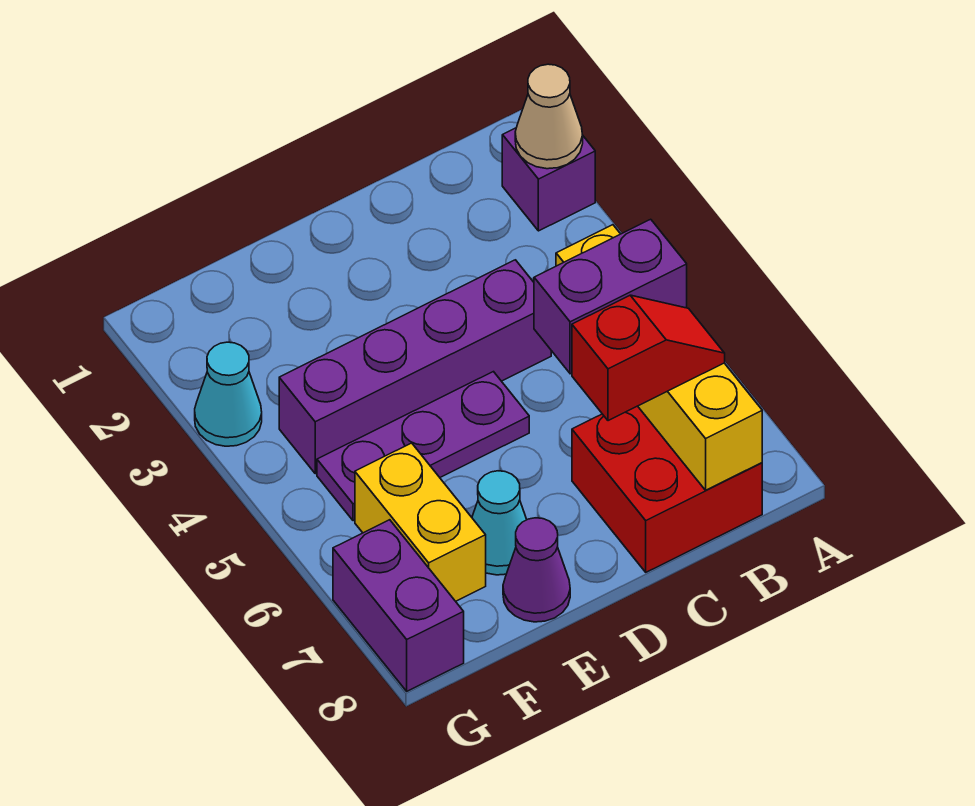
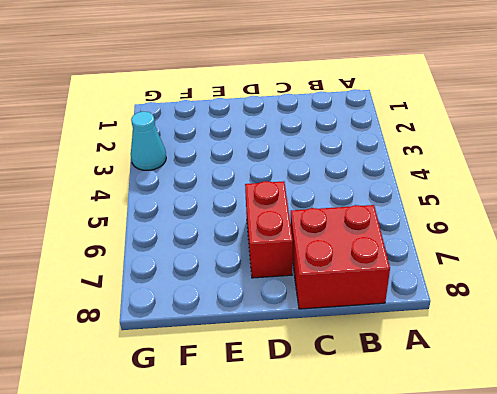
red 1x2 brick [245,181,293,278] -> none
none -> purple 1x1 brick [502,128,595,231]
none -> purple 1x4 brick [279,260,551,474]
none -> purple 1x3 plate [317,372,529,521]

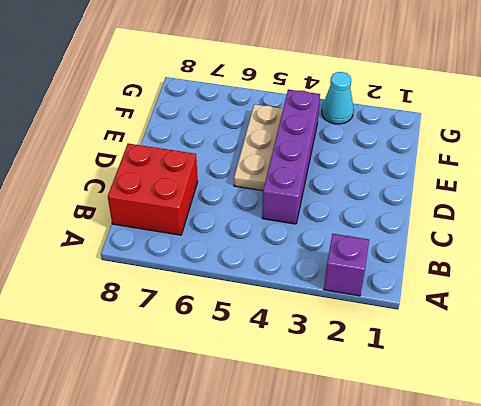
tan 1x3 plate [234,104,283,191] -> purple 1x3 plate [317,372,529,521]
none -> cyan 1x1 cone [472,471,527,575]
none -> purple 1x1 cone [503,518,570,622]
none -> yellow 1x2 brick [355,443,486,601]

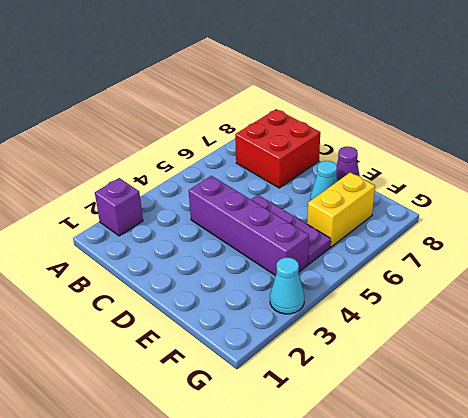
none -> purple 1x2 brick [333,520,464,691]
none -> tan 1x1 cone [515,64,583,169]
none -> yellow 1x4 brick [556,225,762,490]

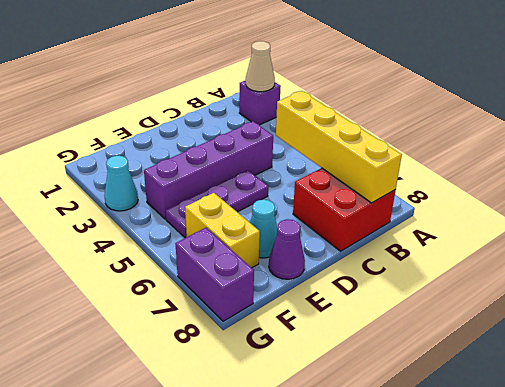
none -> purple 1x2 brick [534,219,687,374]
none -> red 1x2 slope [572,295,725,421]

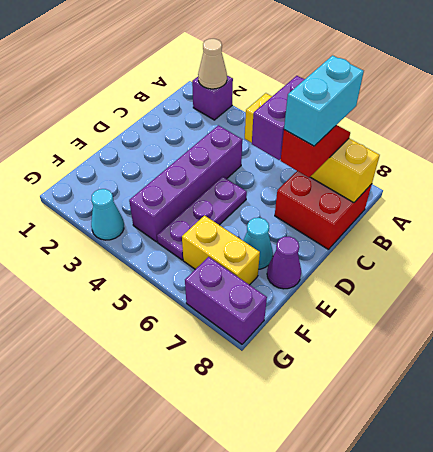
cyan 1x2 brick [284,55,364,146] -> none

